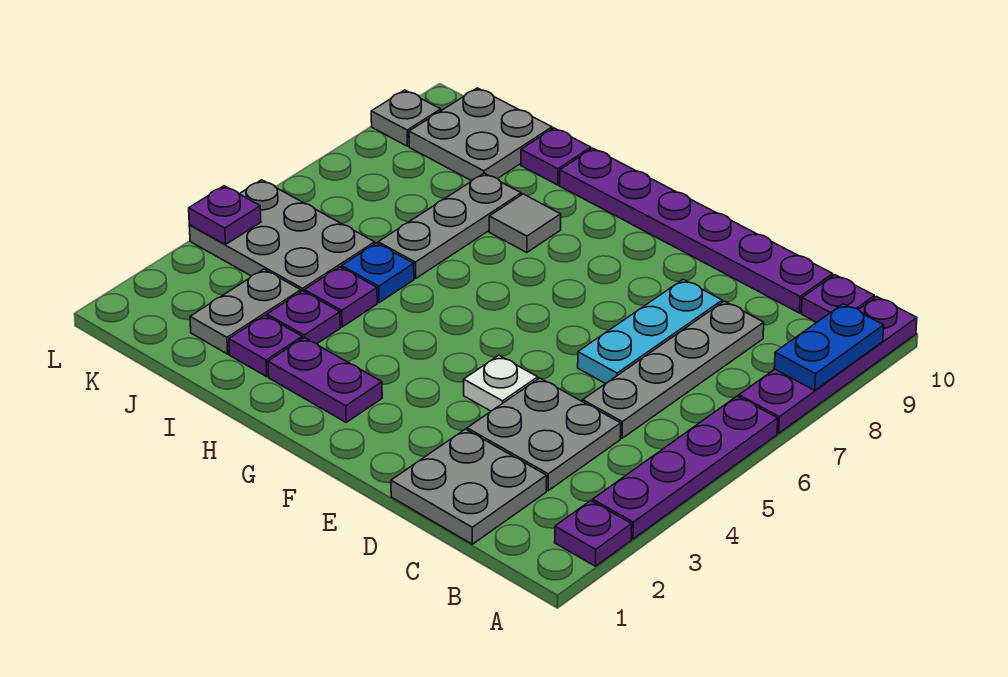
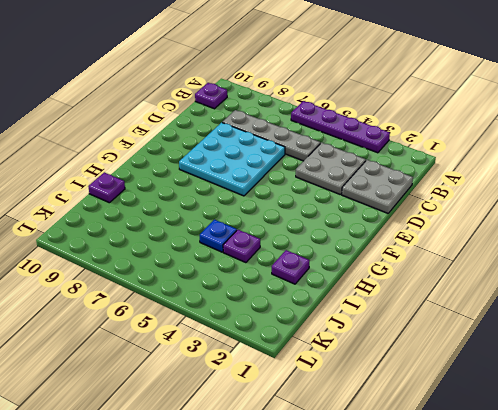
cyan 3x3 plate [179,123,285,196] -> cyan 1x3 plate [578,279,722,384]
none -> purple 1x1 plate [555,501,632,566]
none -> purple 1x4 plate [739,297,917,433]
none -> purple 1x6 plate [560,148,833,313]

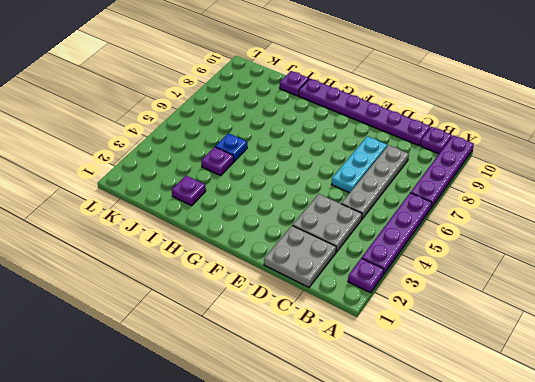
none -> white 1x1 plate [464,355,538,411]
none -> purple 1x2 plate [268,338,382,422]
none -> grey 1x1 tile [489,194,561,253]

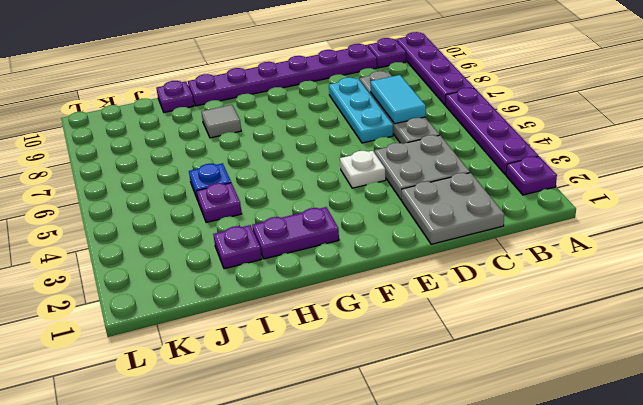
cyan 1x2 tile [370,75,426,124] -> none
none -> purple 1x1 plate [267,291,340,344]
none -> grey 1x3 plate [378,173,521,279]
none -> grey 1x2 plate [190,269,301,354]

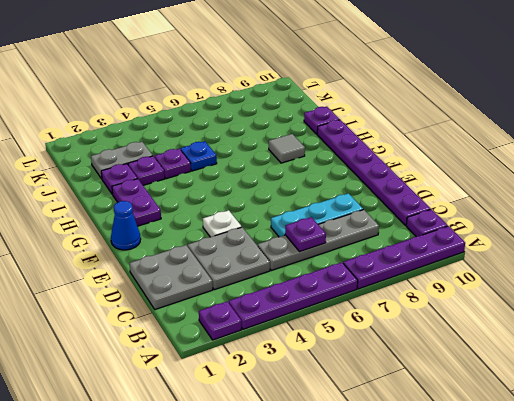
purple 1x1 plate [285,217,326,252] -> purple 1x1 plate moved to [189,186,261,245]
blue 1x1 cone [111,201,141,250] -> none
none -> grey 1x3 plate [378,173,521,279]
none -> grey 2x3 plate [189,180,375,292]
none -> grey 2x2 plate [409,88,552,181]

